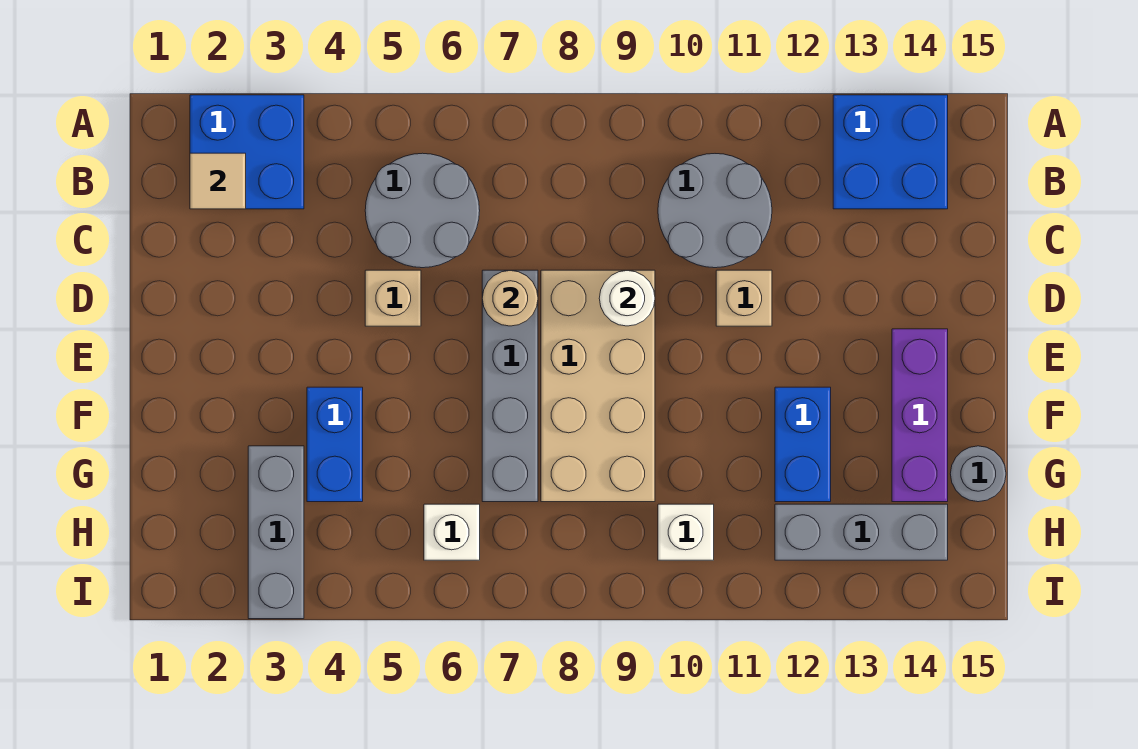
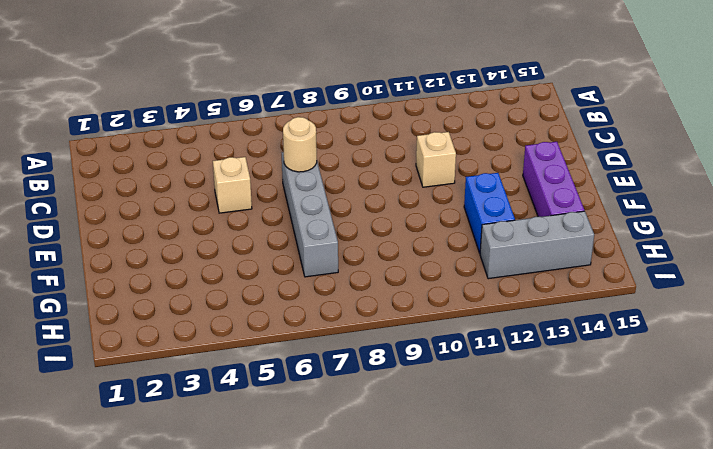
none -> blue 2x2 brick [190,95,304,209]
none -> blue 2x2 brick [833,95,948,209]
none -> grey 2x2 round brick [365,153,480,268]

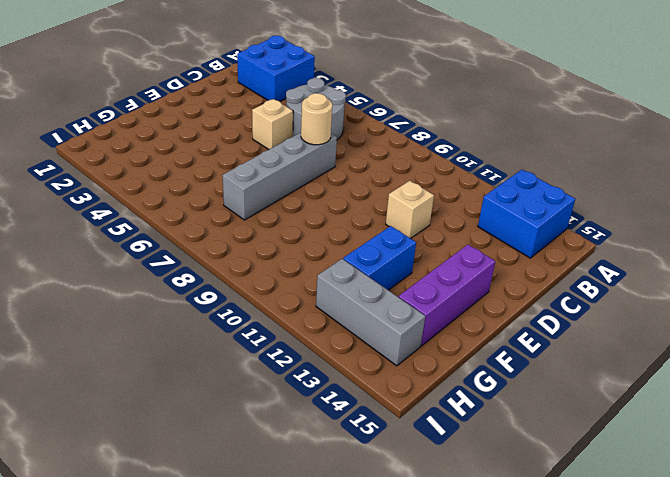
none -> grey 2x2 round brick [658,154,772,268]
none -> tan 2x4 brick [541,270,655,502]
none -> blue 1x2 brick [307,387,363,502]

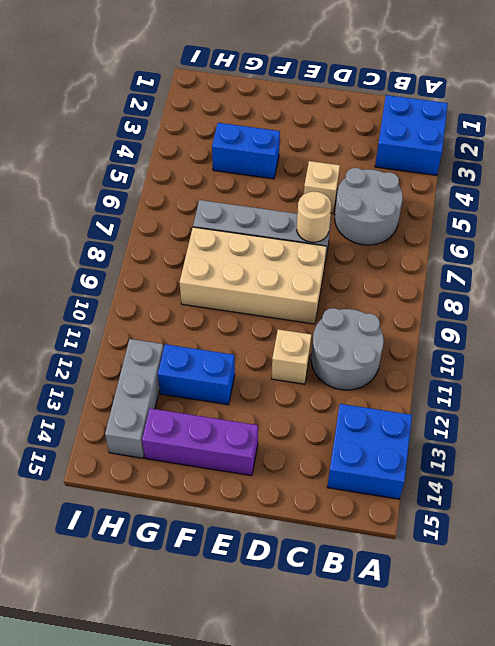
none -> grey 1x3 brick [248,446,304,619]
none -> grey 1x1 round brick [950,446,1006,502]
none -> white 1x1 brick [424,504,480,560]

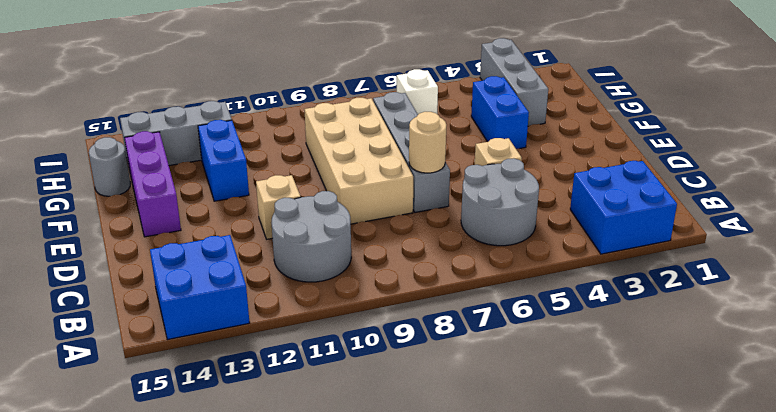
none -> white 1x1 brick [658,504,714,560]
none -> tan 1x1 tile [190,153,246,209]
none -> white 1x1 round brick [599,270,655,326]

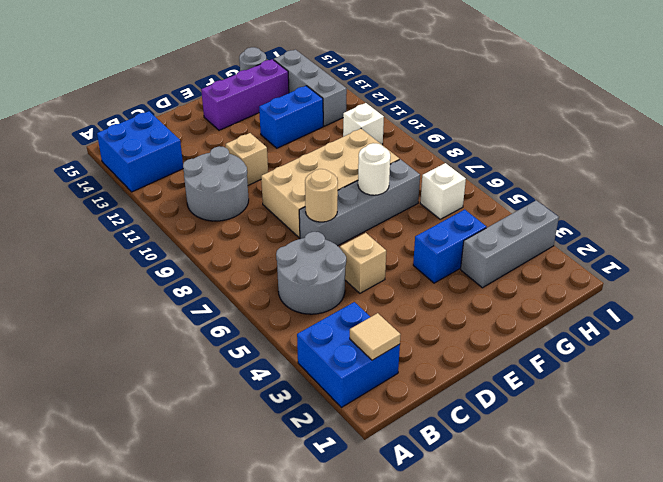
white 1x1 round brick [358,143,390,195] -> white 1x1 round brick moved to [599,270,655,326]

